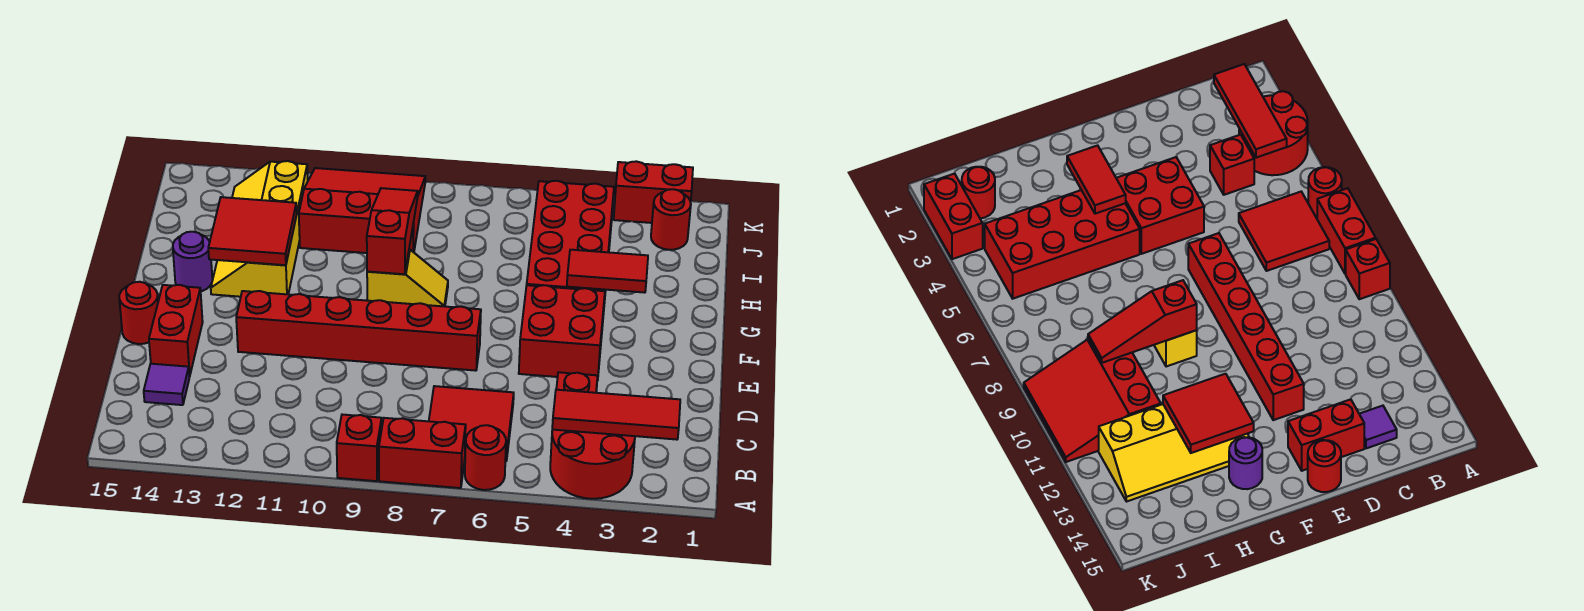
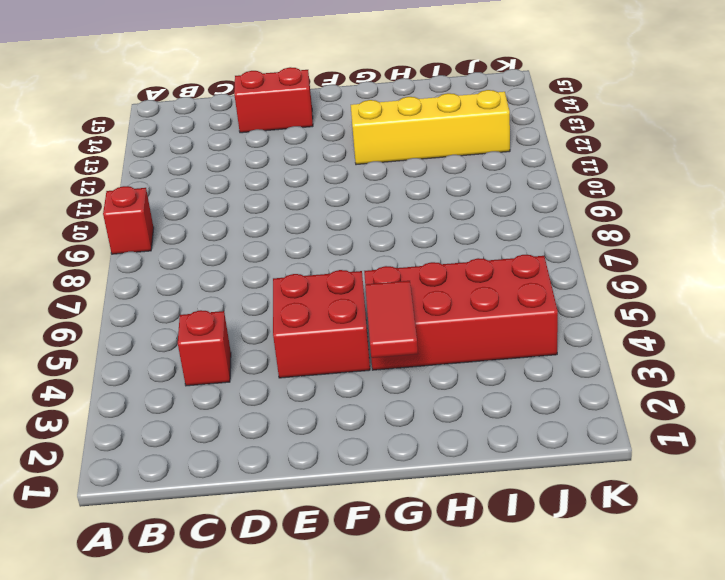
none -> red 2x2 round brick [550,430,635,499]
none -> red 1x1 round brick [465,425,506,490]
none -> red 1x2 brick [379,418,466,488]

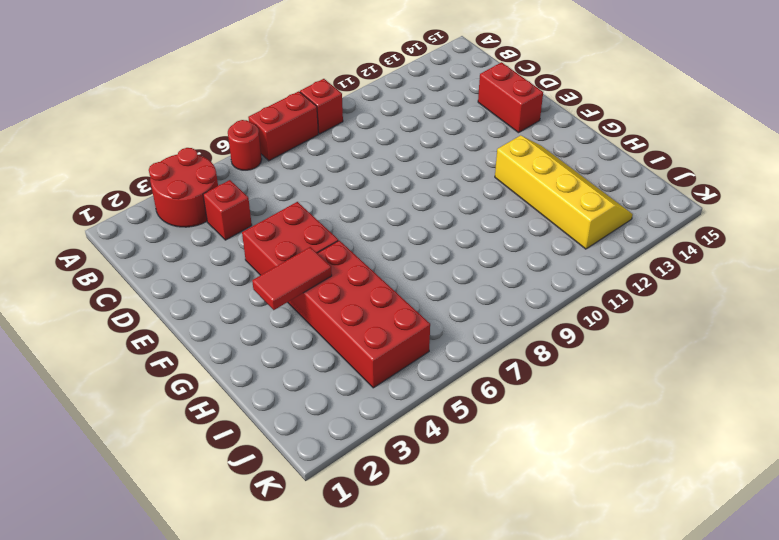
none -> red 2x2 tile [429,386,514,461]
none -> purple 1x1 tile [144,364,190,405]
none -> red 1x6 brick [236,291,481,371]

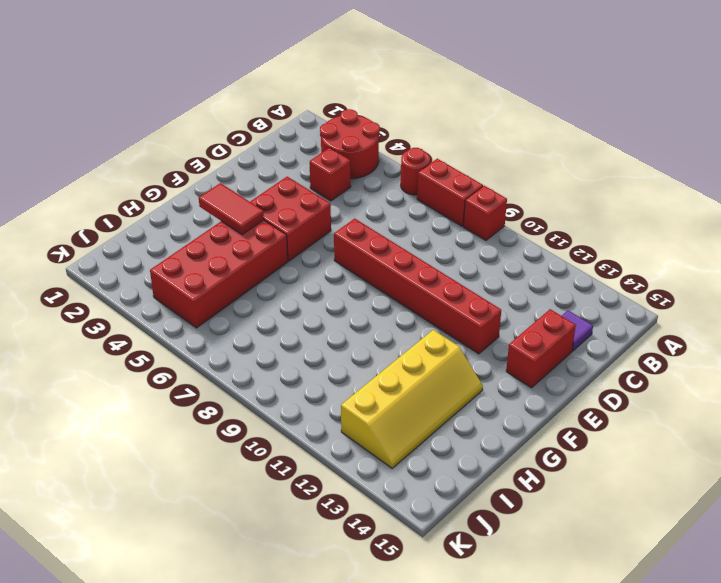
none -> red 2x2 tile [429,386,514,461]
none -> red 1x1 round brick [119,282,158,344]
none -> yellow 1x2 slope [367,249,448,307]

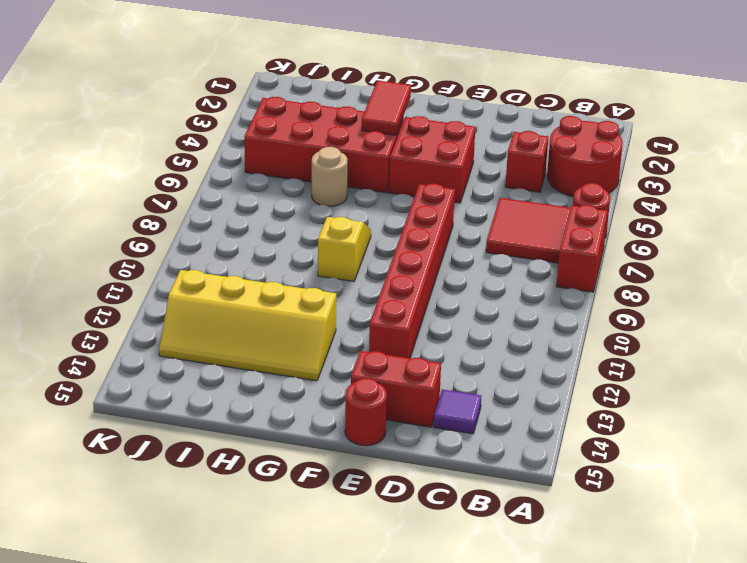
tan 1x1 round brick [312,147,347,207] -> none
none -> red 1x1 brick [337,415,382,481]
none -> purple 1x1 round brick [173,232,212,291]
none -> red 3x3 slope [299,168,425,253]

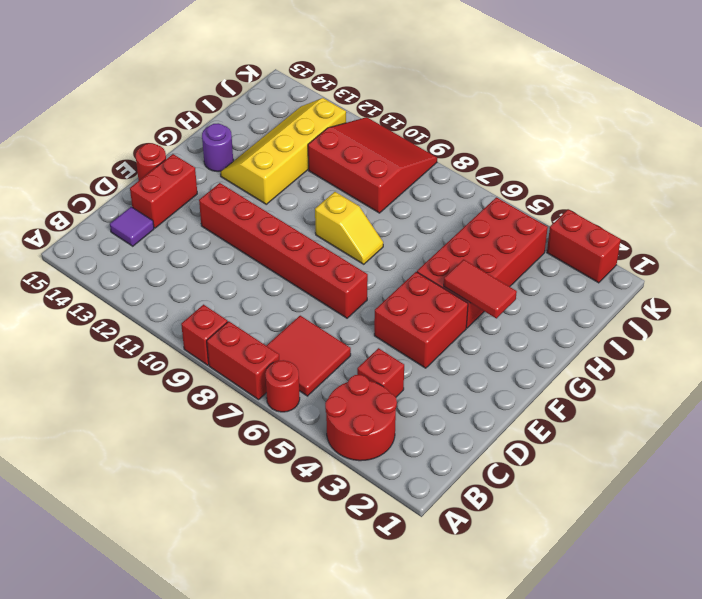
none -> red 1x1 round brick [651,189,691,250]
none -> red 1x3 tile [552,390,680,440]
none -> red 1x3 slope [367,188,418,274]

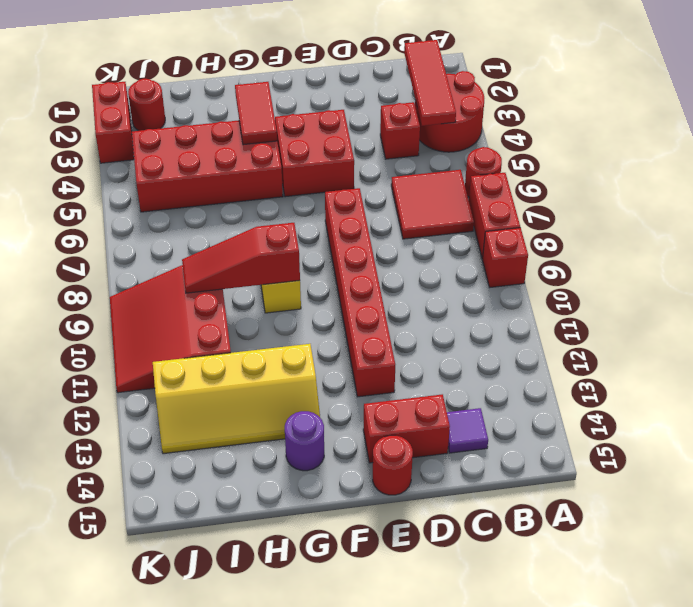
none -> red 2x2 tile [208,197,297,265]

